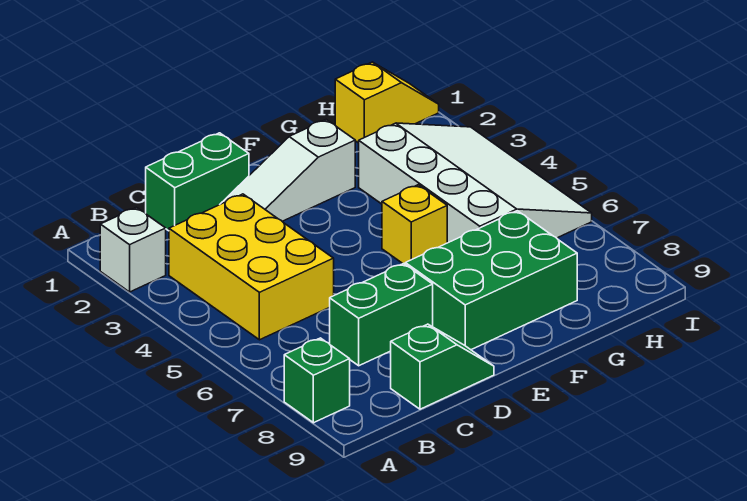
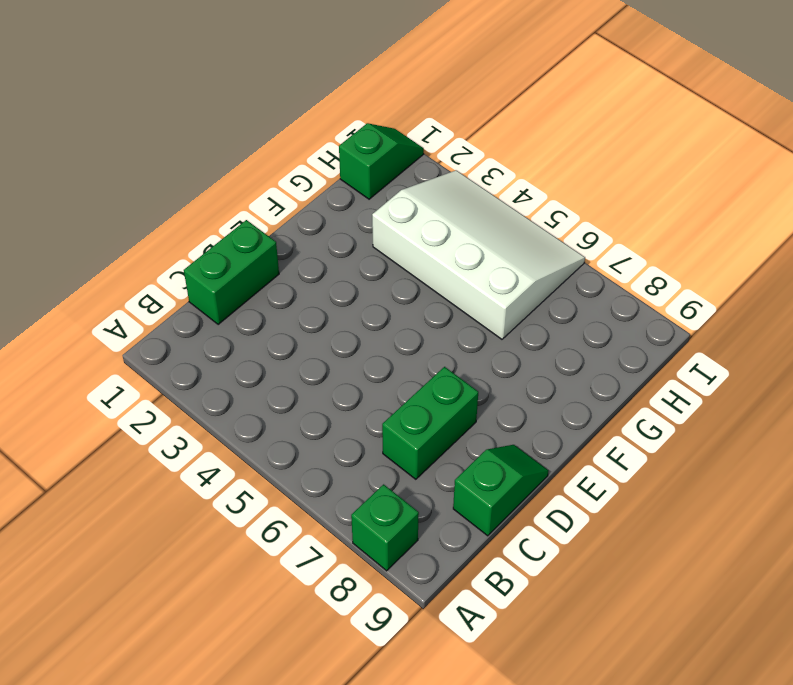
green 1x2 slope [339,123,424,199] -> yellow 1x2 slope [335,62,439,143]
none -> white 1x1 brick [100,207,166,292]
none -> yellow 2x3 brick [169,194,334,340]

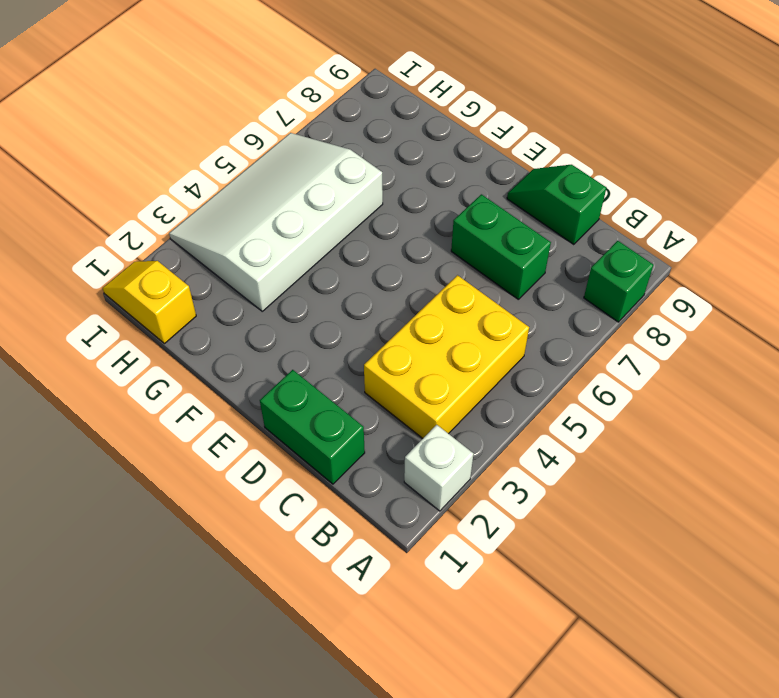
none -> white 1x3 slope [221,120,355,221]
none -> green 2x3 brick [405,211,577,350]

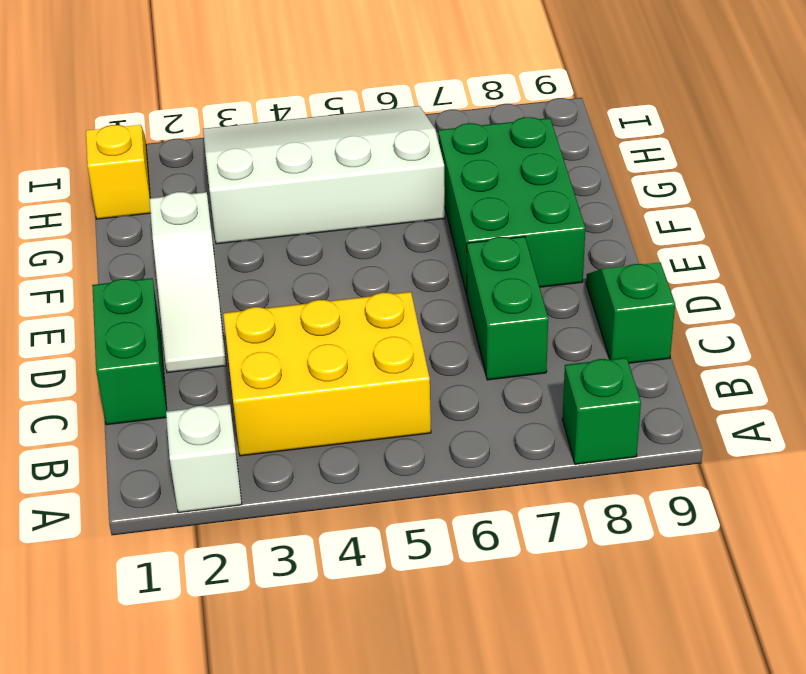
none -> yellow 1x1 brick [382,185,447,264]

